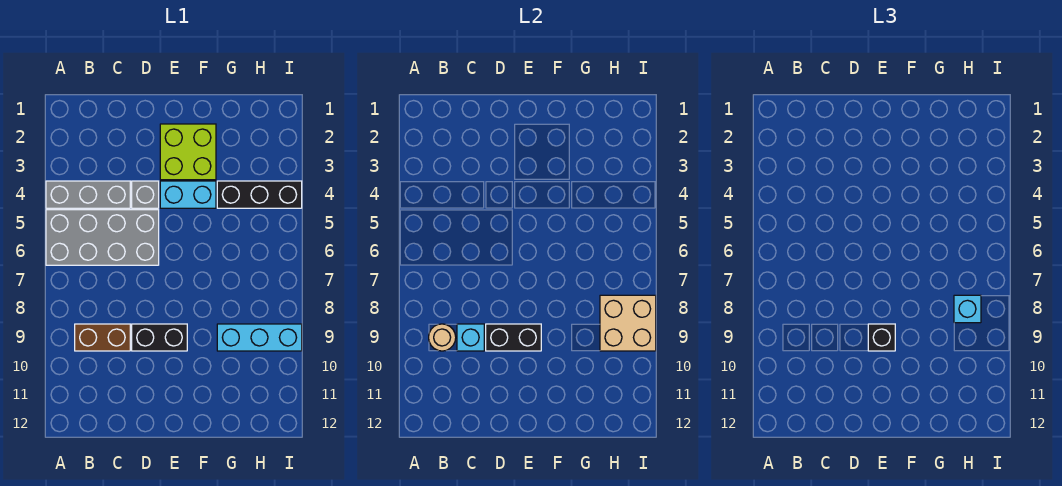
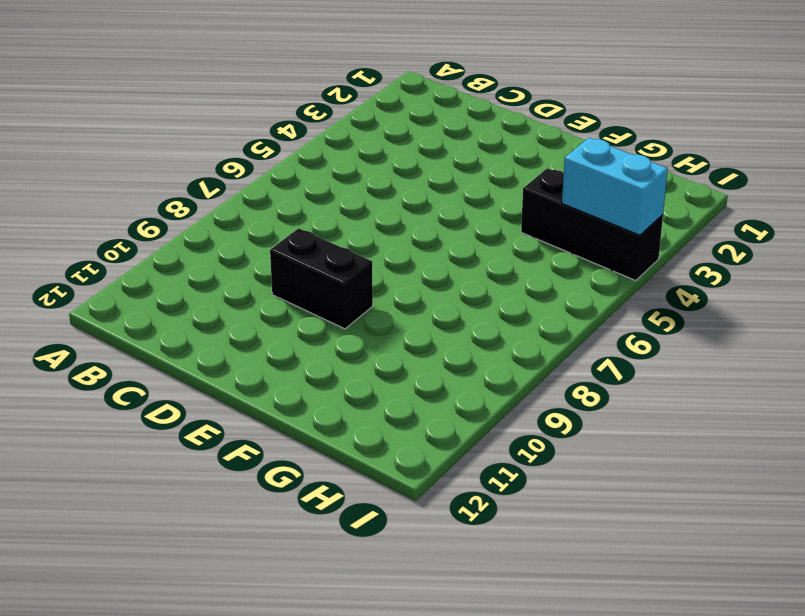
cyan 1x2 brick [562,138,668,235] -> cyan 1x2 brick moved to [160,181,216,208]
none -> grey 1x3 brick [46,181,130,208]
none -> grey 2x4 brick [46,210,159,265]
none -> brown 1x2 brick [75,324,130,351]

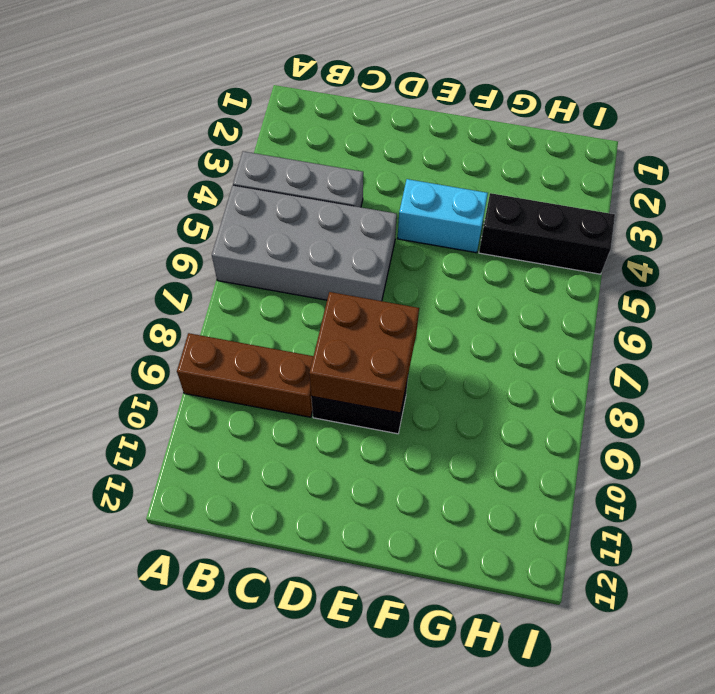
brown 1x3 brick [177,333,313,417] -> brown 1x2 brick [75,324,130,351]
brown 2x2 brick [309,292,419,413] -> black 1x2 brick [486,324,541,351]
none -> grey 1x1 brick [132,181,159,208]
none -> lime 2x2 brick [160,124,216,180]
none -> cyan 1x3 brick [217,324,302,351]

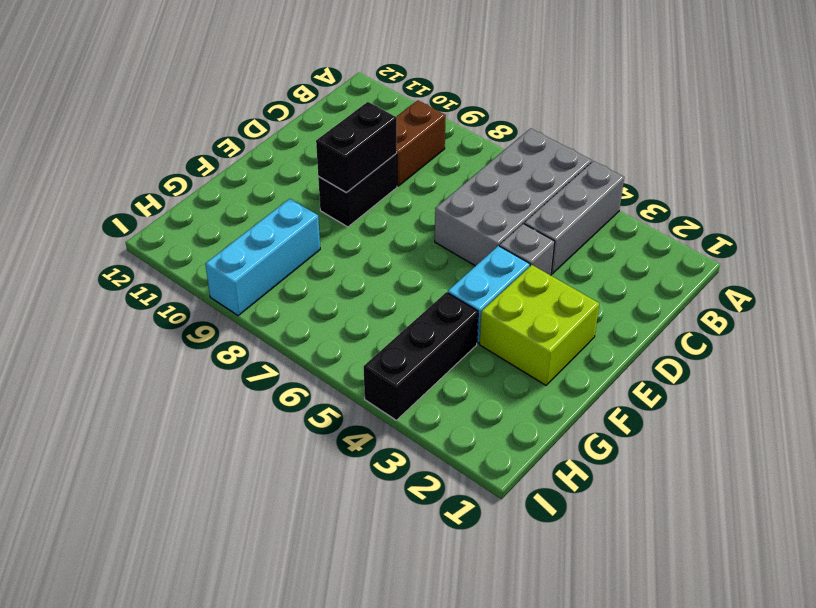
none -> tan 1x1 round brick [429,324,456,351]
none -> cyan 1x1 brick [457,324,484,351]
none -> tan 2x2 brick [600,295,656,351]

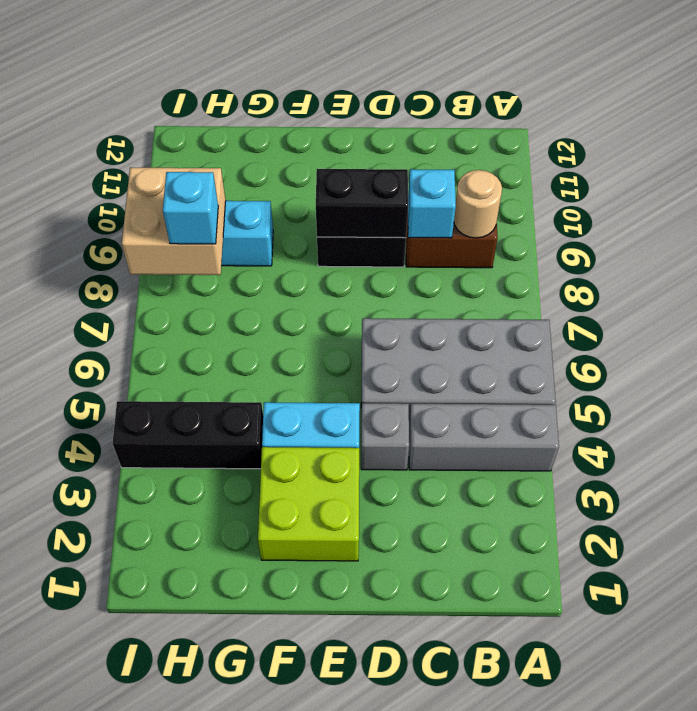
none -> black 1x1 brick [868,324,895,351]

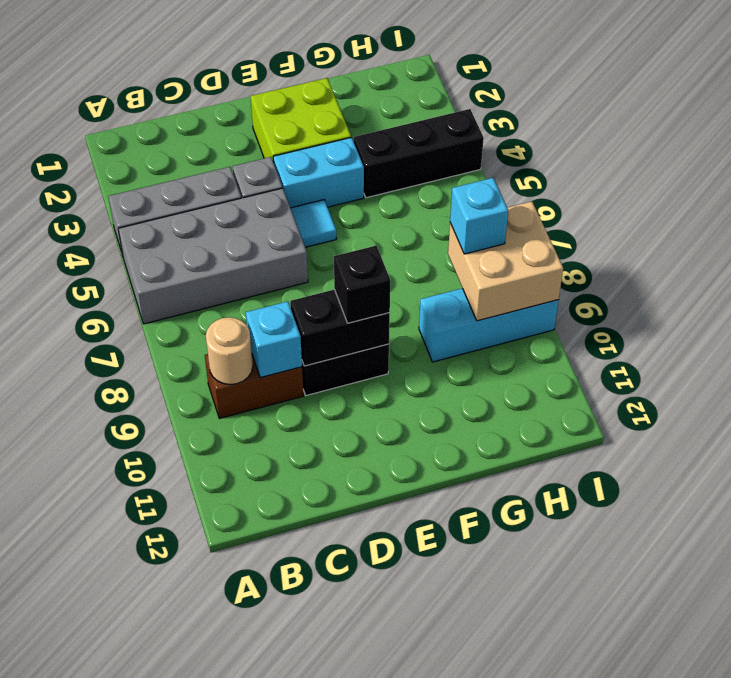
cyan 1x1 tile [291,200,336,247] -> none

